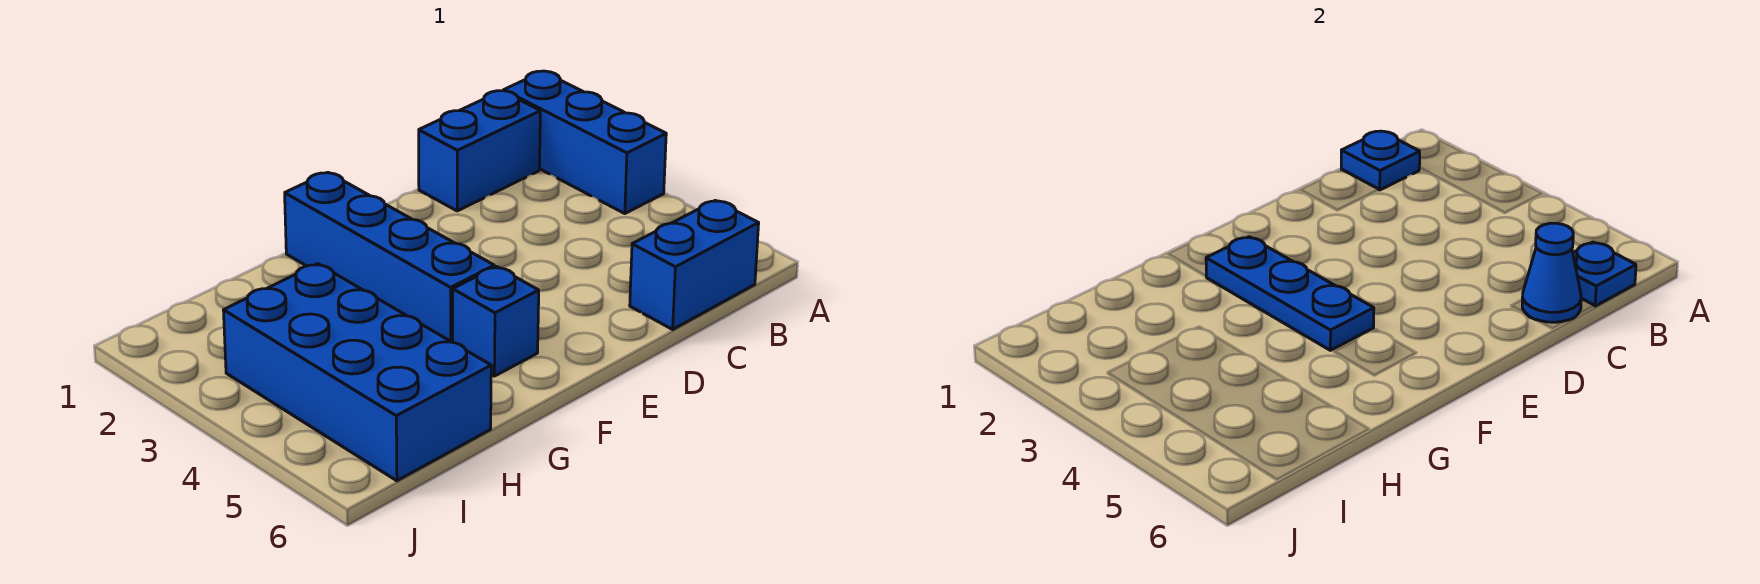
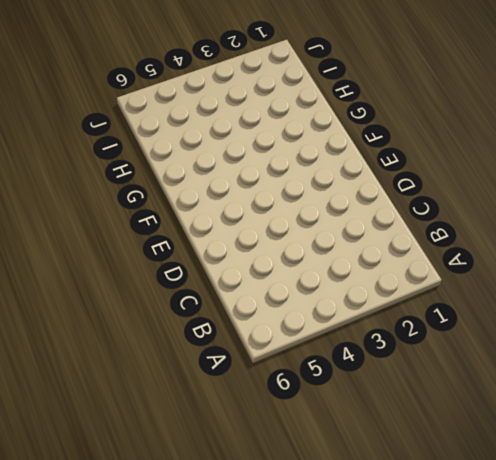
none -> blue 1x3 brick [504,71,666,214]
none -> blue 1x2 brick [419,91,540,211]

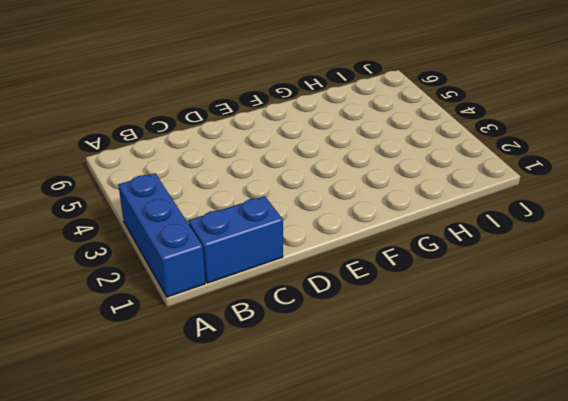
none -> blue 1x2 brick [630,200,759,329]
none -> blue 1x4 brick [285,172,494,342]

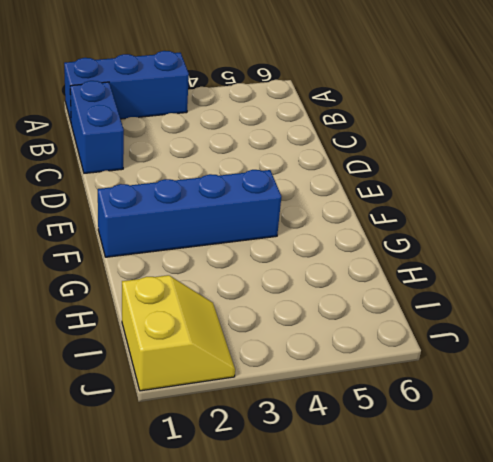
yellow 2x2 slope [122,275,235,391] -> none
none -> blue 1x2 brick [630,200,759,329]
none -> blue 1x1 brick [453,267,539,376]

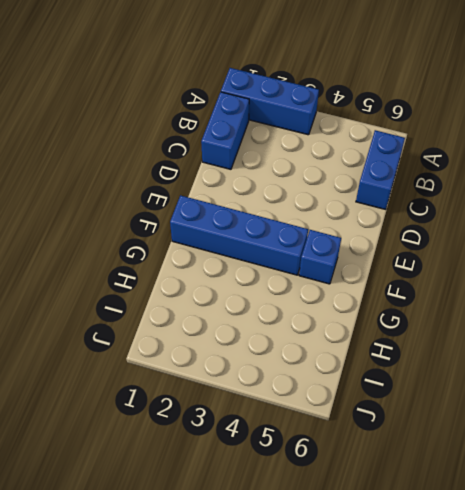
none -> blue 2x4 brick [223,264,491,481]
none -> blue 1x1 plate [1341,131,1420,190]

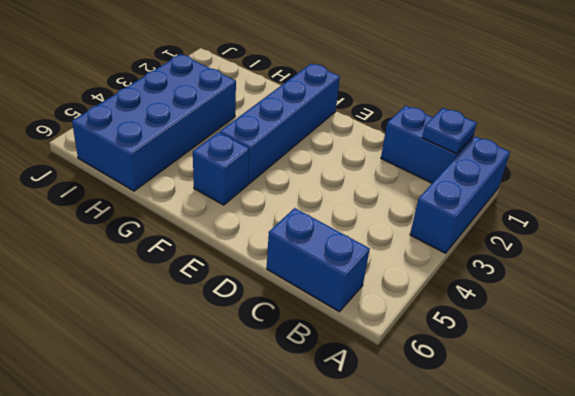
none -> blue 1x1 plate [1573,242,1636,306]
none -> blue 1x1 cone [1522,223,1581,322]

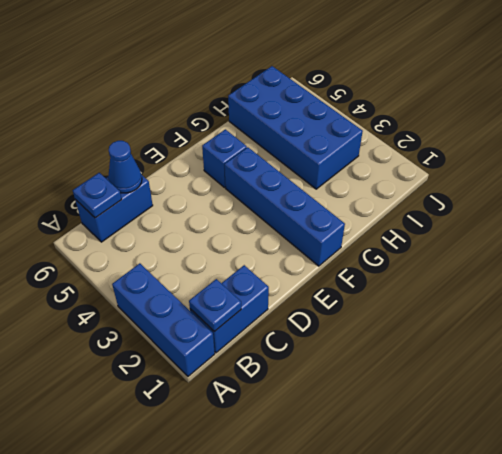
none -> blue 1x3 plate [1206,237,1374,350]

